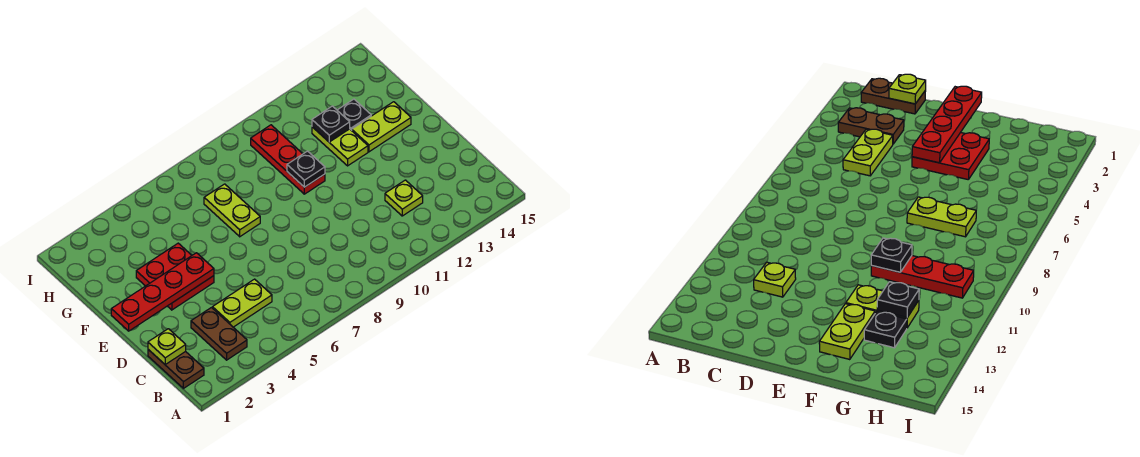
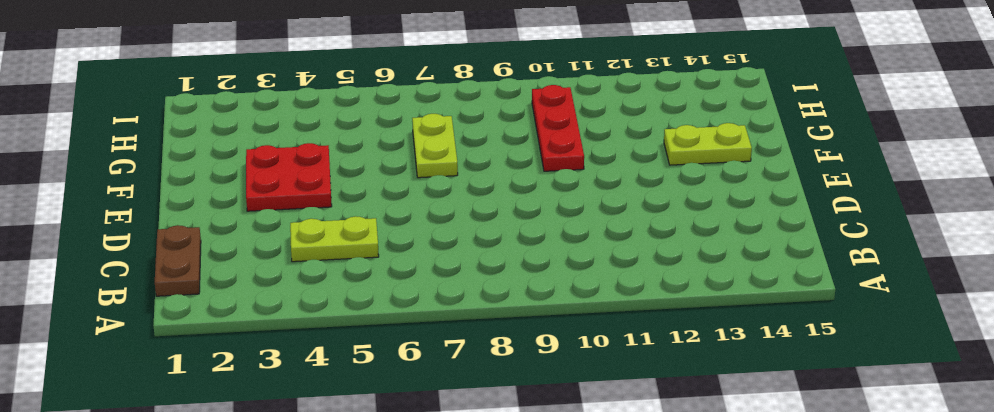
none -> brown 1x2 plate [191,308,247,360]
none -> lime 1x1 plate [385,180,423,216]
none -> lime 1x2 plate [312,127,368,166]

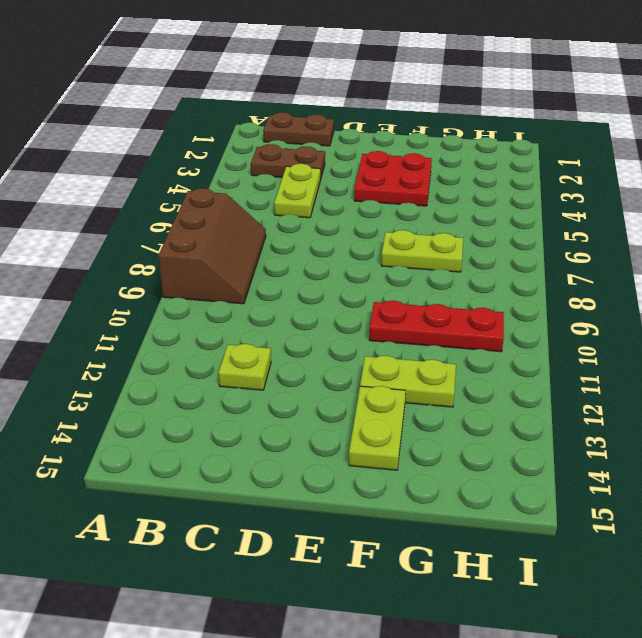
brown 2x3 slope [158,188,266,304] -> none
none -> black 1x1 plate [337,99,371,131]
none -> lime 1x1 plate [148,329,186,364]
none -> red 1x4 plate [111,253,214,331]

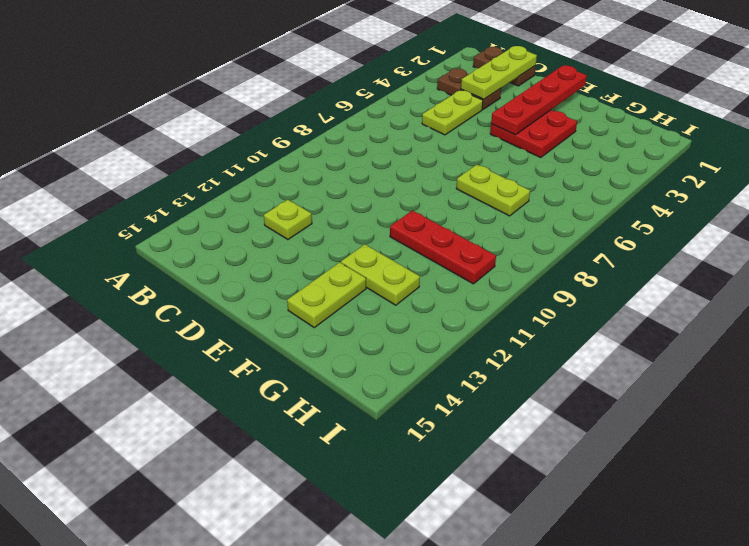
lime 1x3 plate [461,46,537,99] -> lime 1x1 plate [148,329,186,364]
none -> black 1x1 plate [337,99,371,131]
none -> black 1x1 plate [287,151,325,187]
none -> black 1x1 plate [312,106,350,142]

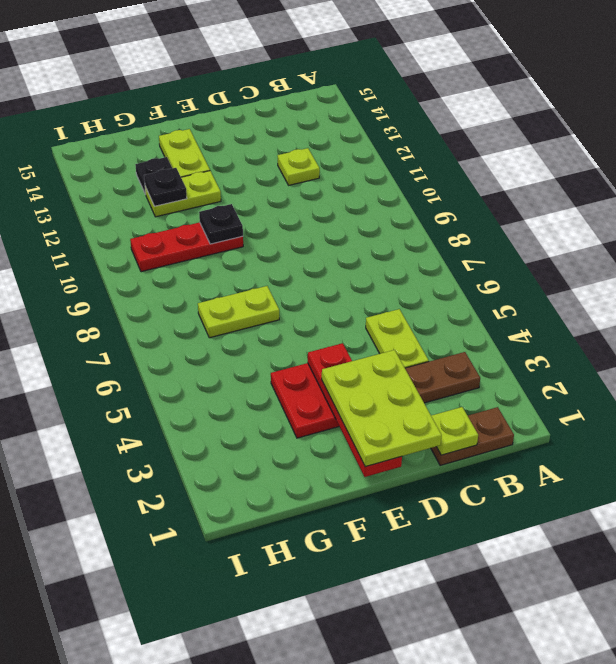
lime 2x3 plate [322,350,442,467] -> none

